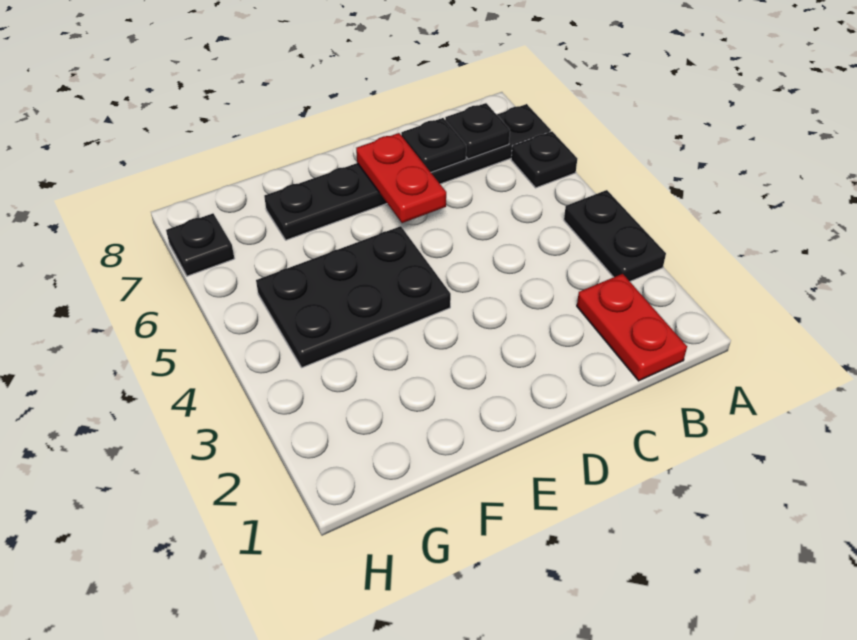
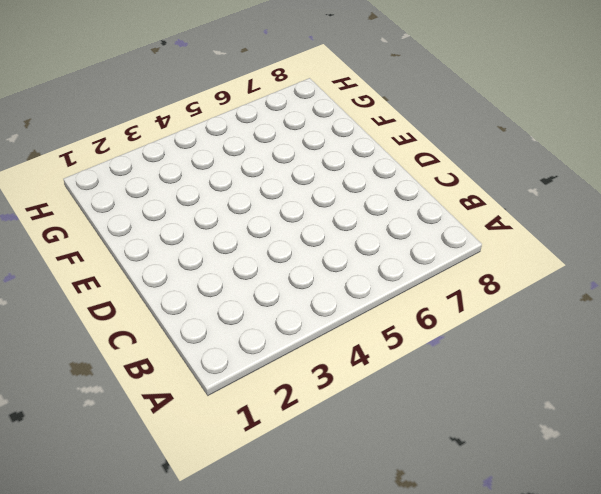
none -> black 1x2 plate [564,190,666,281]
none -> black 1x1 plate [511,131,577,188]

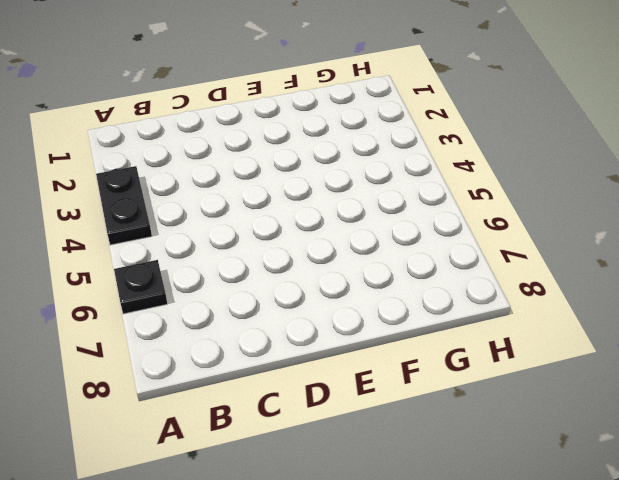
none -> black 1x6 plate [264,104,551,240]
none -> red 1x2 plate [577,274,687,381]

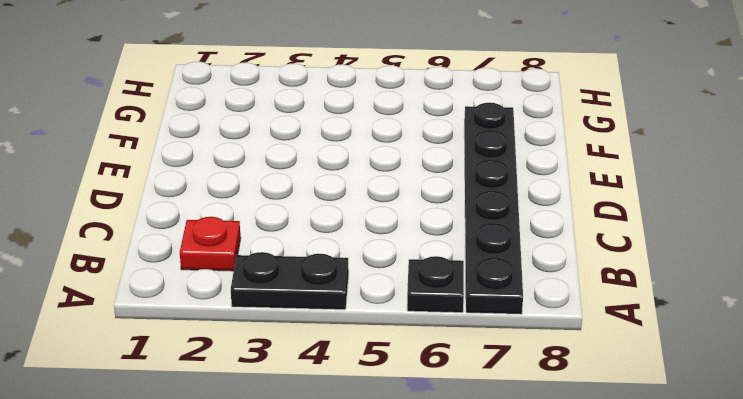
red 1x1 plate [180,217,241,271] -> red 1x2 plate [577,274,687,381]
none -> black 2x3 plate [256,226,451,367]
none -> black 1x1 plate [166,213,234,276]

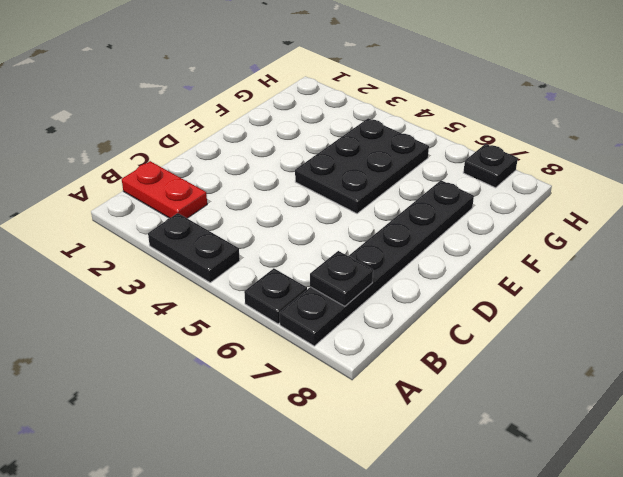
none -> black 1x1 plate [401,118,466,172]
none -> red 1x2 plate [356,133,446,223]

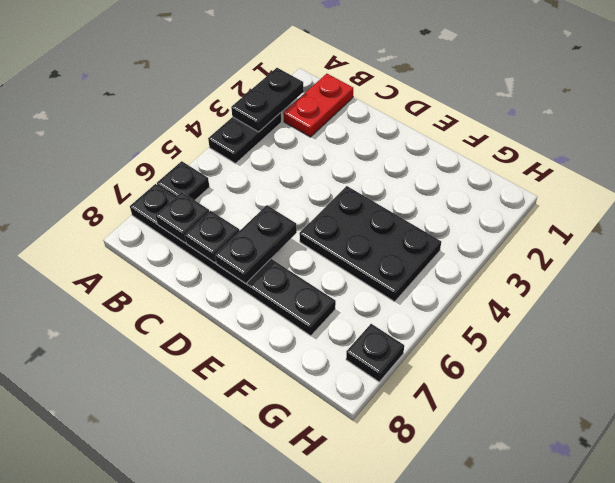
black 1x2 plate [231,68,304,132] -> none
black 1x2 plate [215,205,297,283] -> red 1x2 plate [356,133,446,223]

